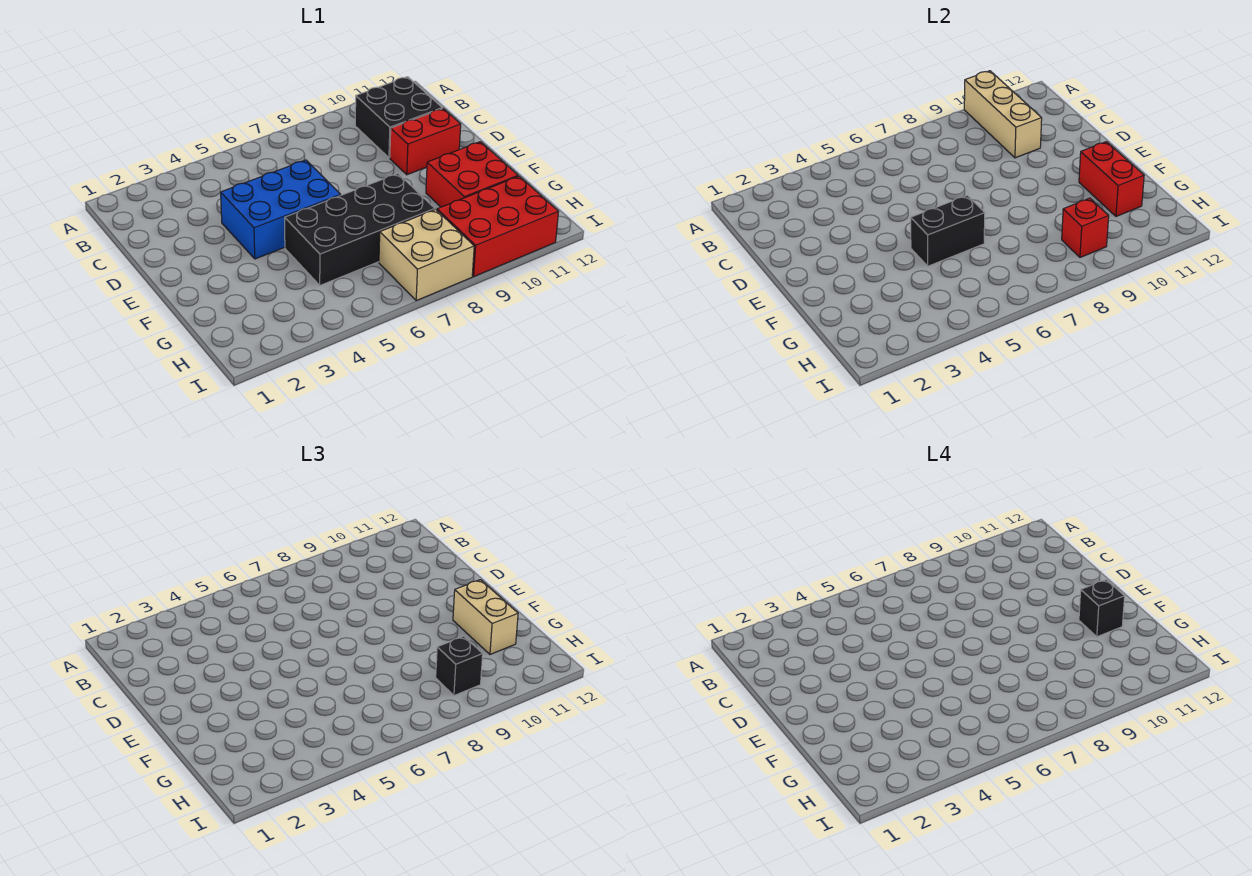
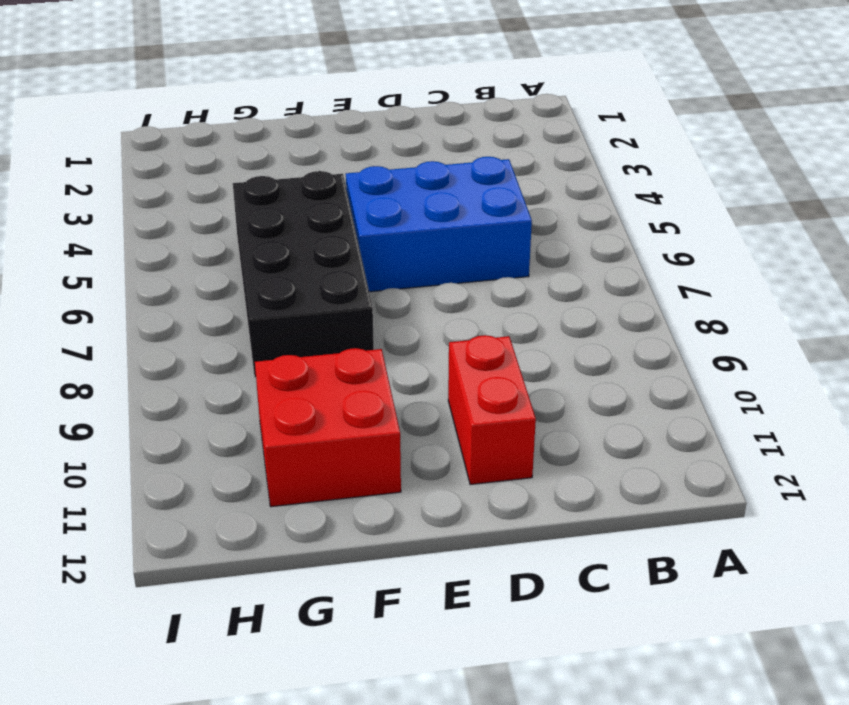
blue 2x3 brick [346,157,532,292] -> blue 2x3 brick turned to [221,160,341,259]
none -> black 2x2 brick [355,77,442,158]
none -> tan 2x2 brick [379,209,474,301]
none -> red 2x3 brick [437,176,559,276]

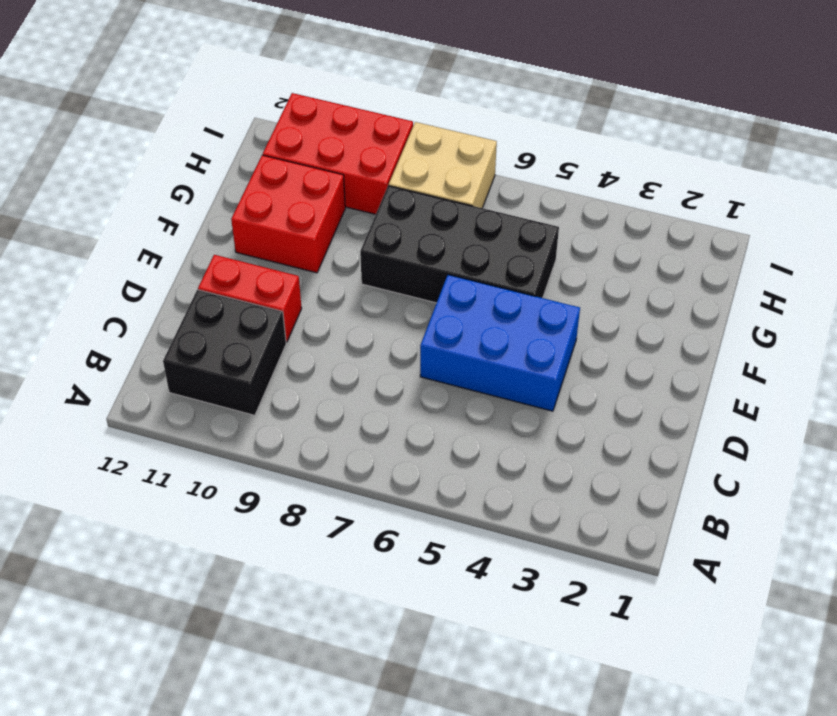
none -> tan 1x3 brick [964,71,1042,158]
none -> black 1x2 brick [911,195,985,266]
none -> red 1x2 brick [1079,142,1144,216]

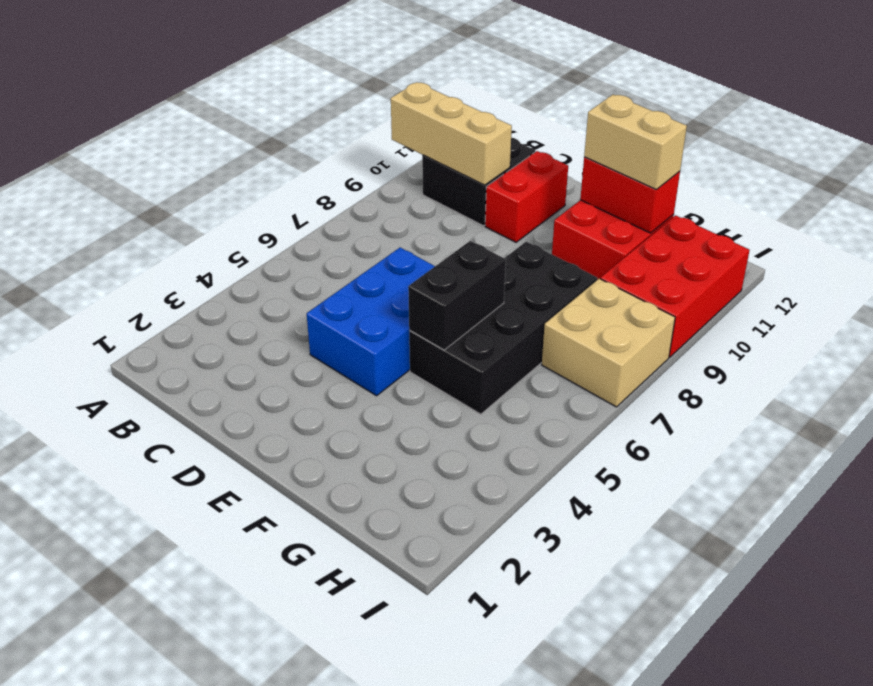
none -> red 1x1 brick [1062,198,1109,257]
none -> black 1x1 brick [436,636,483,695]
none -> black 1x1 brick [1079,580,1125,637]

